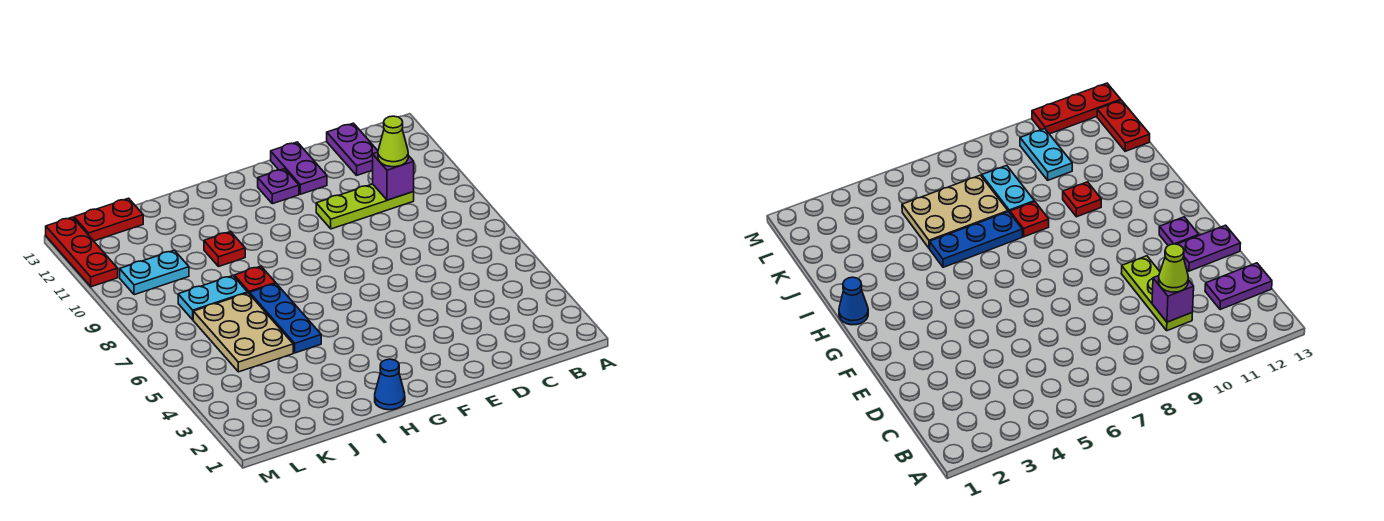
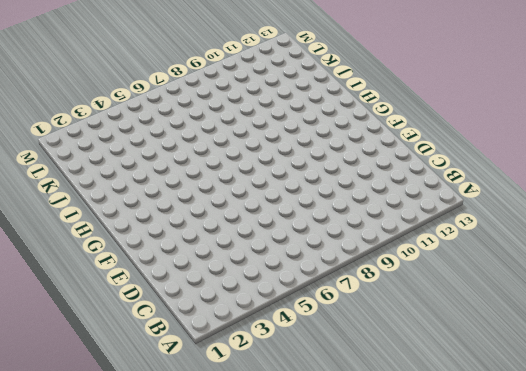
none -> lime 1x3 plate [316,184,414,229]
none -> purple 1x2 plate [327,123,378,175]
none -> purple 1x2 plate [271,142,327,194]

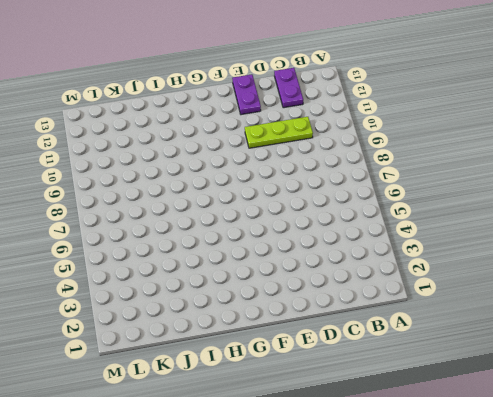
none -> purple 1x1 plate [258,169,299,204]
none -> blue 1x1 cone [375,359,405,410]
none -> blue 1x3 plate [250,284,321,353]

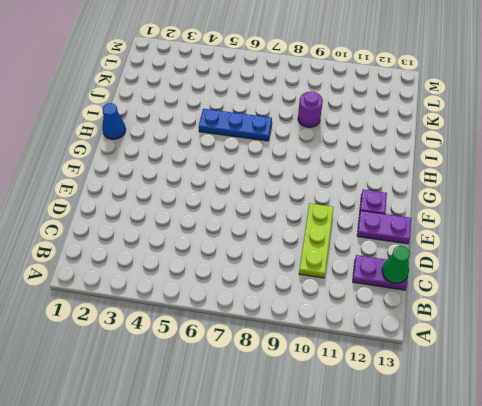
green 1x1 cone [382,246,410,283] -> none
purple 1x1 round brick [298,92,323,127] -> none
none -> red 1x1 plate [234,266,276,294]
none -> red 1x1 plate [204,232,245,267]
none -> tan 2x3 plate [193,293,293,372]

